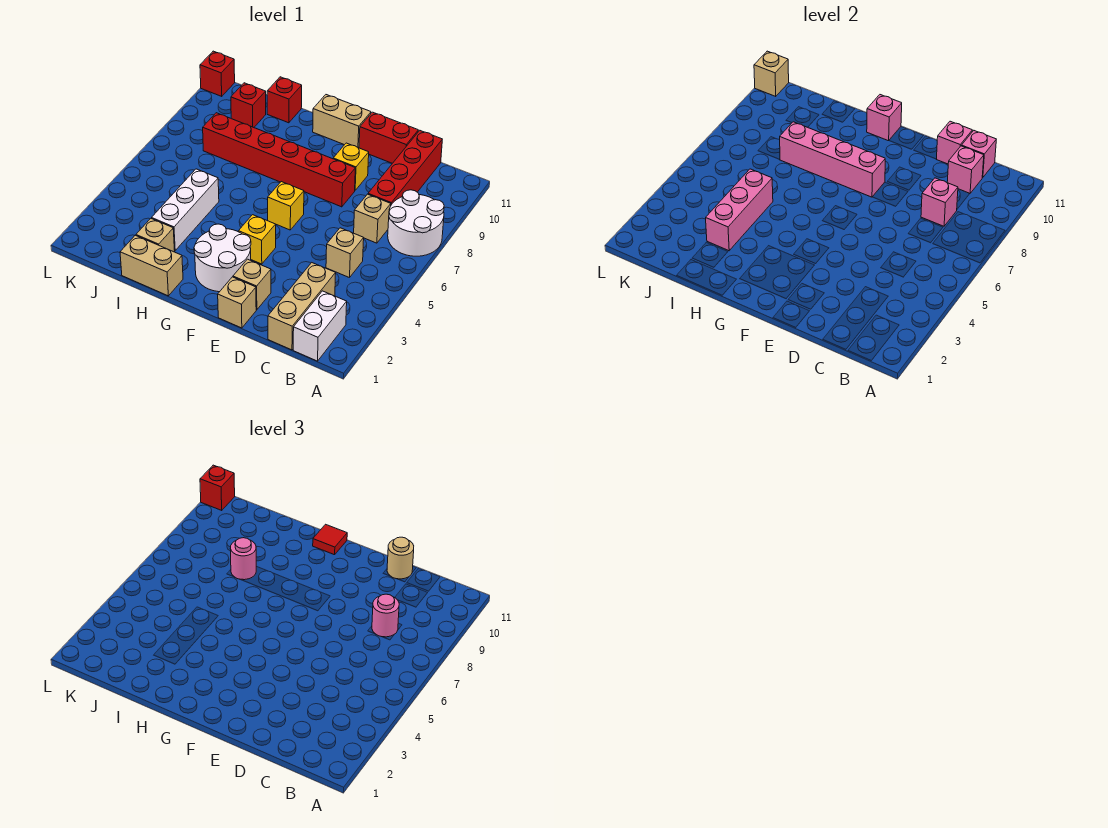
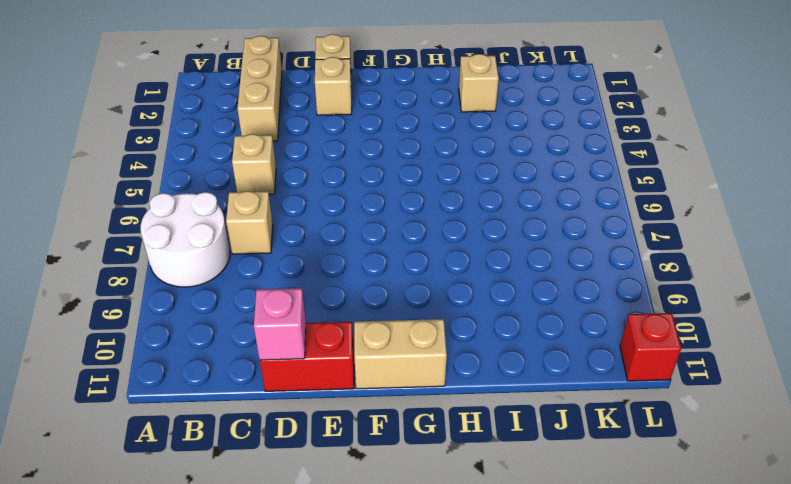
none -> white 1x2 brick [293,291,347,361]
none -> red 1x4 brick [368,131,442,205]
none -> red 1x6 brick [203,113,355,207]
none -> yellow 1x1 brick [333,143,369,190]

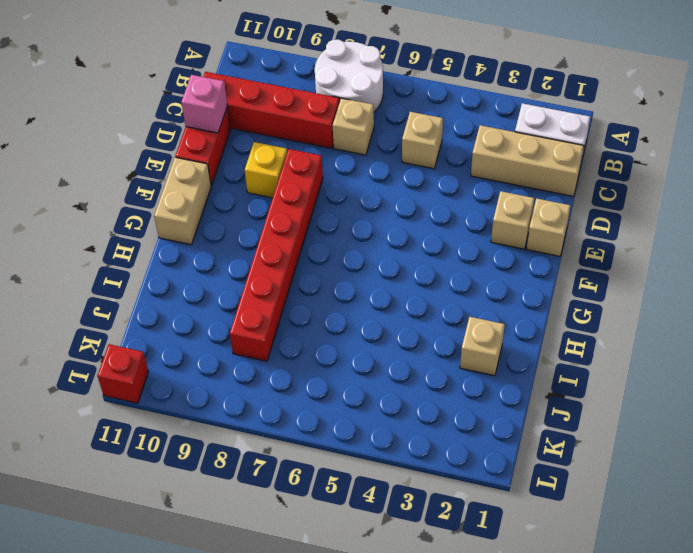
none -> white 2x2 round brick [194,224,251,292]
none -> yellow 1x1 brick [239,215,276,264]
none -> yellow 1x1 brick [268,182,304,230]
none -> tan 1x2 brick [120,235,183,296]

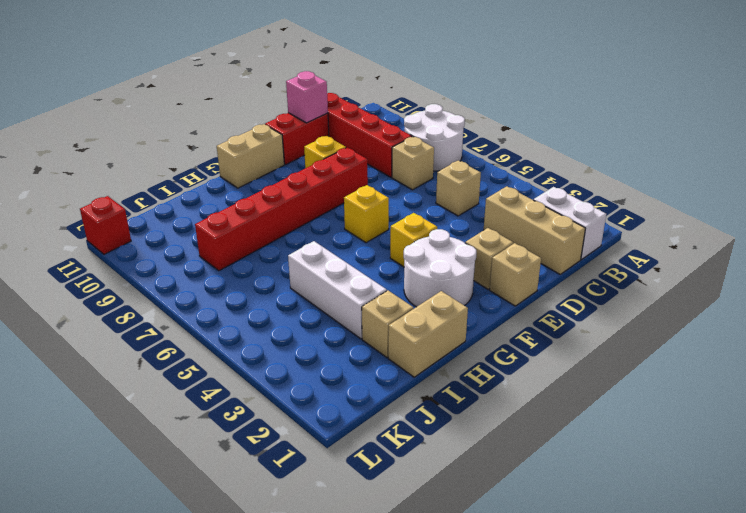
none -> red 1x1 brick [267,77,302,123]
none -> red 1x1 brick [231,83,266,127]
none -> pink 1x1 brick [921,178,958,226]
none -> pink 1x1 brick [947,146,984,194]

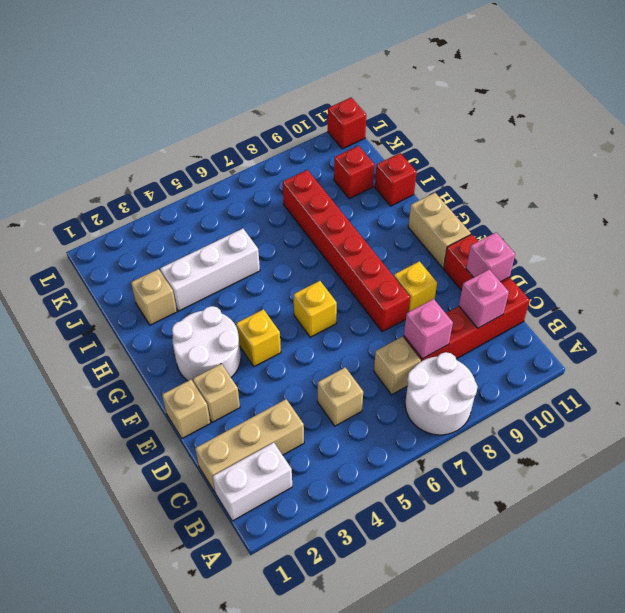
none -> tan 1x2 brick [120,235,183,296]
none -> pink 1x1 brick [961,131,996,178]
none -> pink 1x4 brick [780,122,885,197]
none -> pink 1x1 brick [867,95,902,141]

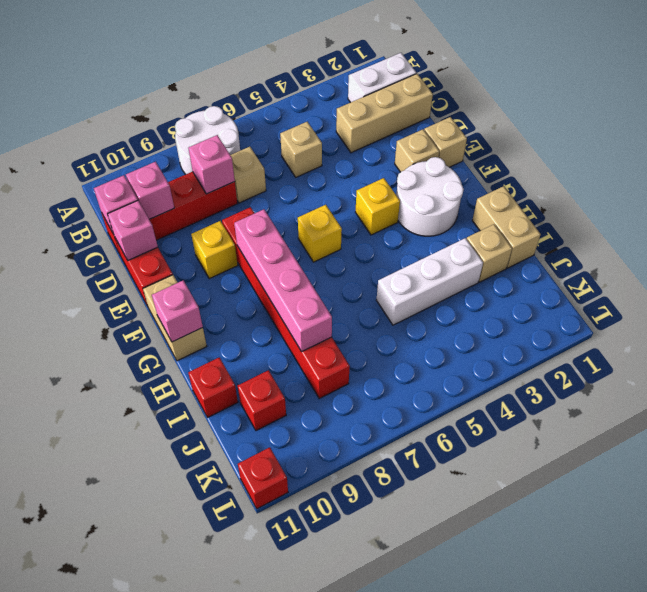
none -> pink 1x3 brick [706,169,773,251]
none -> tan 1x1 brick [754,51,789,96]
none -> pink 1x1 round brick [372,594,399,637]
none -> tan 1x1 round brick [387,537,414,579]

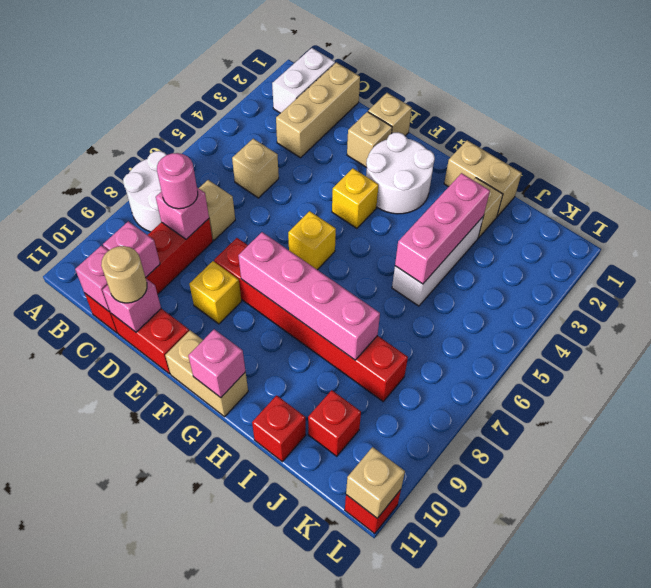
none -> red 1x1 tile [313,524,347,555]
none -> pink 1x1 round brick [230,538,256,580]
none -> red 1x1 brick [200,465,235,510]

